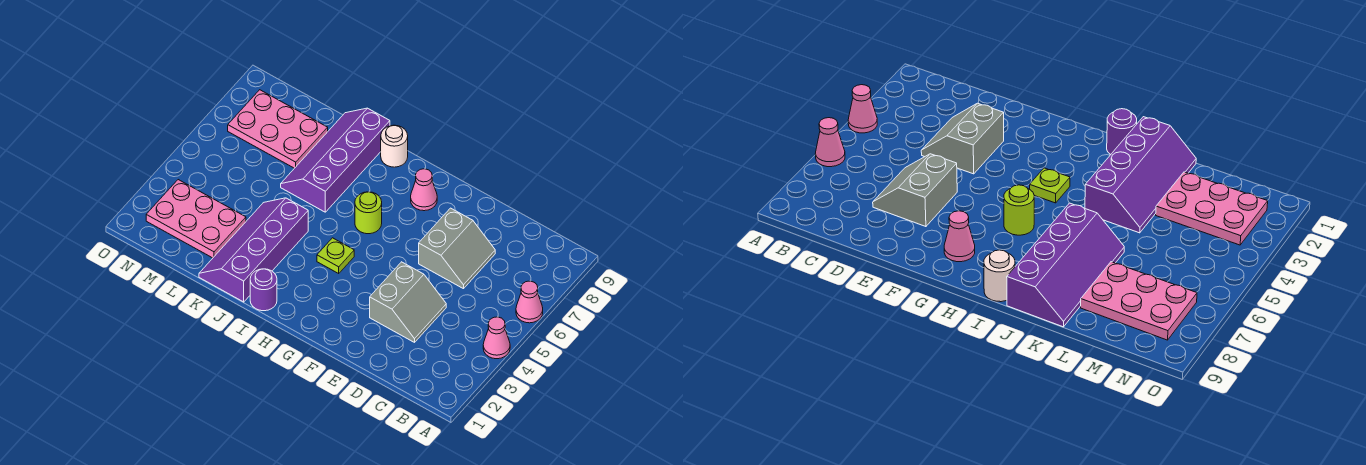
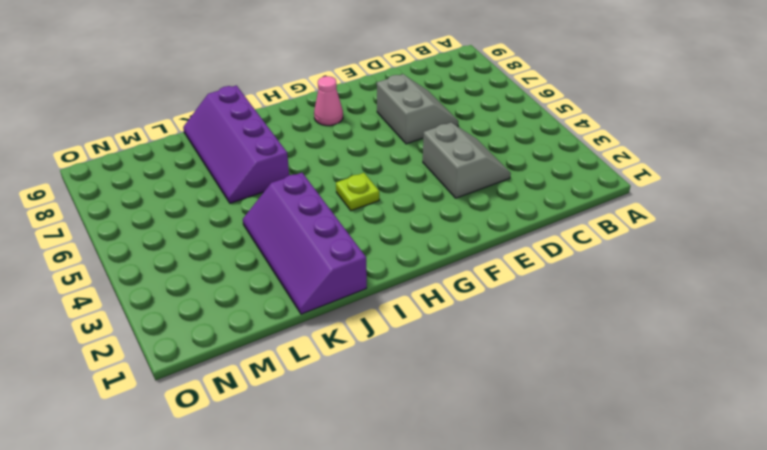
none -> pink 1x1 cone [483,317,510,359]
none -> pink 1x1 cone [516,281,543,323]
none -> lime 1x1 round brick [355,192,382,234]

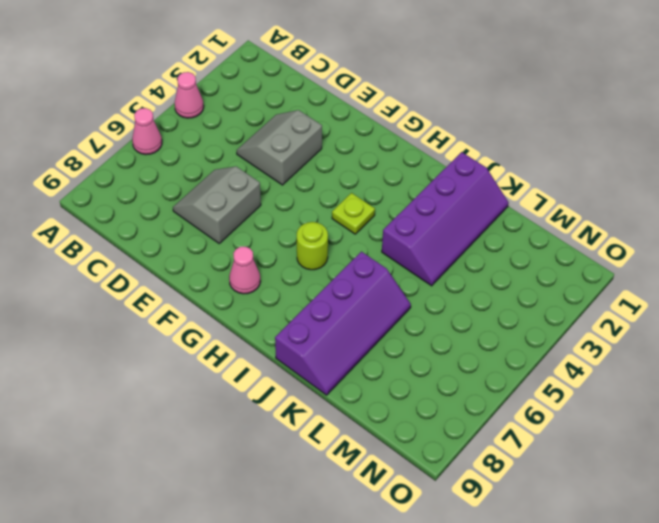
none -> purple 1x1 round brick [250,269,277,311]
none -> white 1x1 round brick [381,125,408,167]
none -> pink 2x3 plate [146,180,246,258]

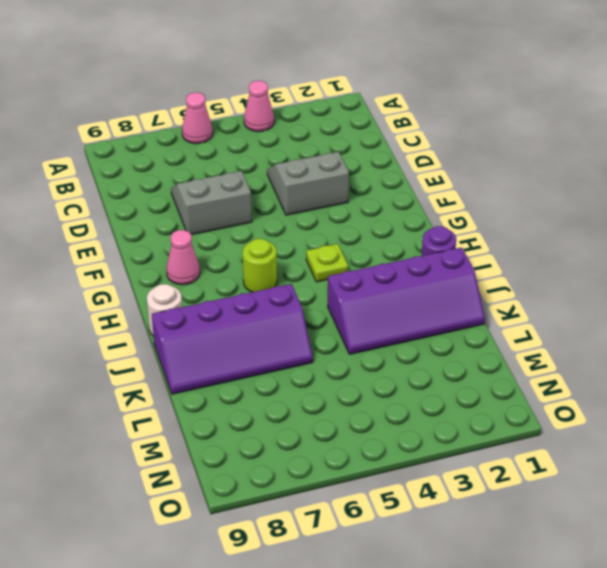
none -> pink 2x3 plate [146,180,246,258]
none -> pink 2x3 plate [228,90,328,168]

